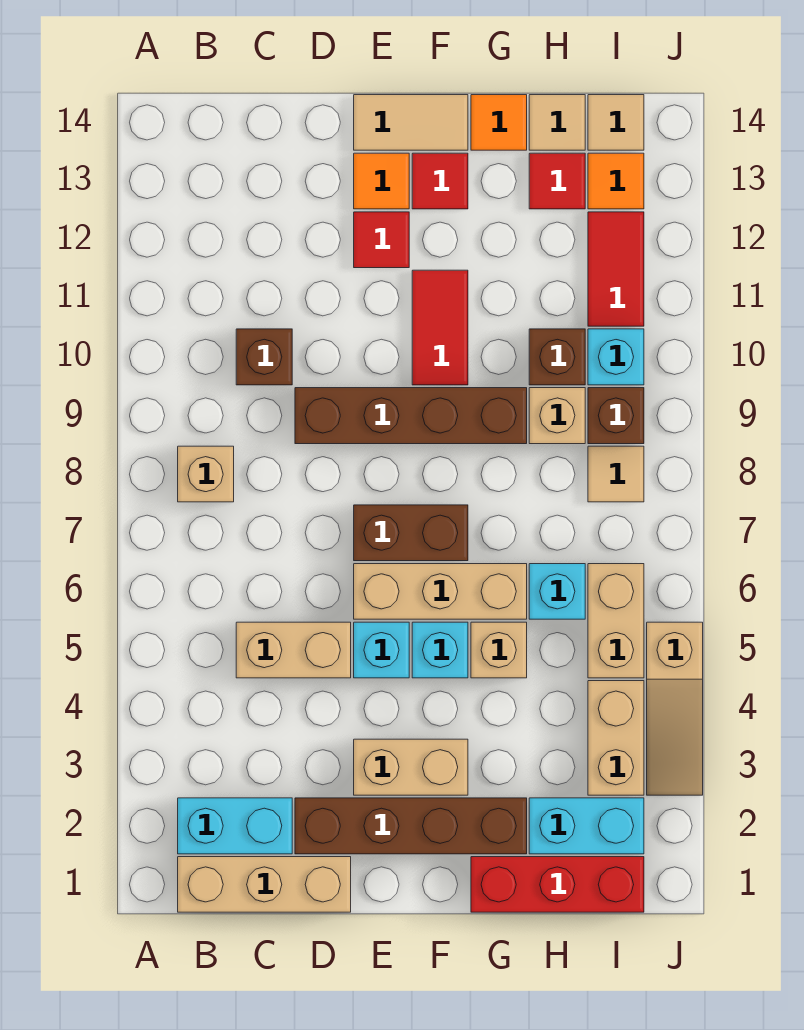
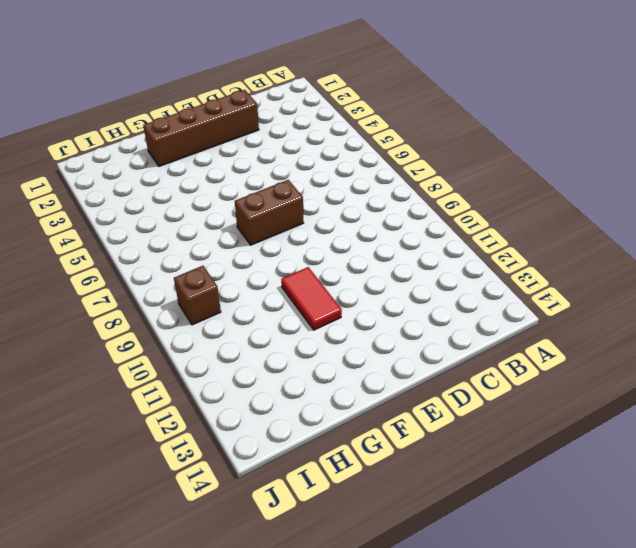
none -> tan 1x3 brick [178,857,351,912]
none -> cyan 1x2 brick [178,798,292,854]
none -> tan 1x1 brick [178,446,234,502]
none -> tan 1x2 brick [236,622,351,678]

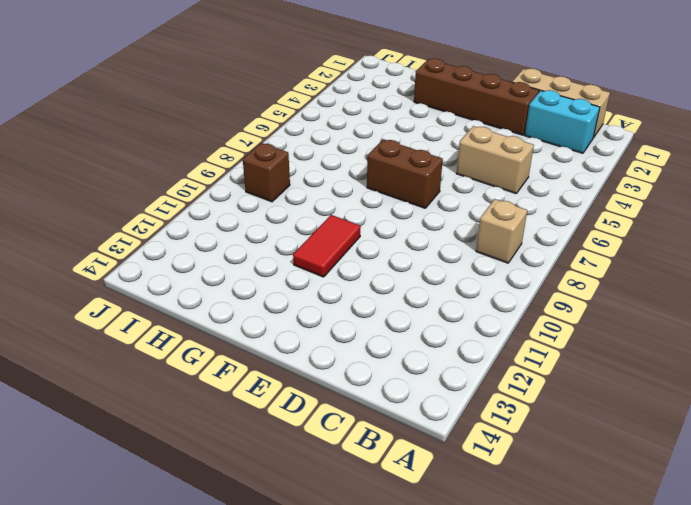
none -> brown 1x1 brick [236,329,292,385]
none -> brown 1x4 brick [295,388,527,444]
none -> tan 1x2 brick [354,739,468,795]
none -> cyan 1x1 brick [354,622,409,678]

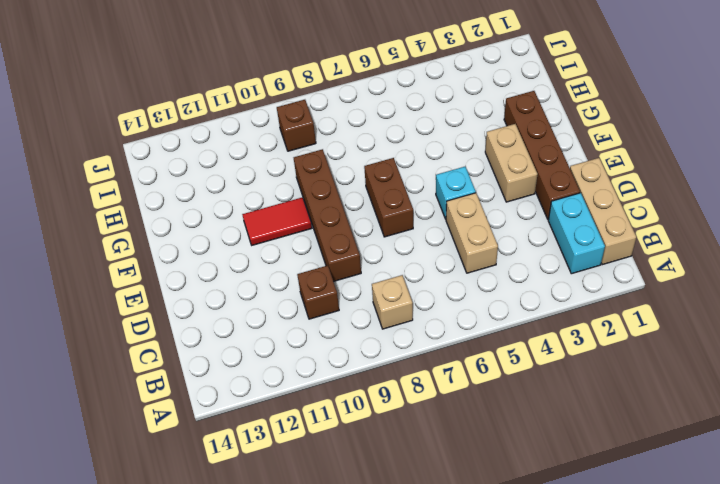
none -> tan 1x3 brick [354,564,527,619]
none -> red 1x1 tile [354,212,409,268]
none -> orange 1x1 tile [354,153,409,209]
none -> tan 1x2 tile [354,95,468,150]

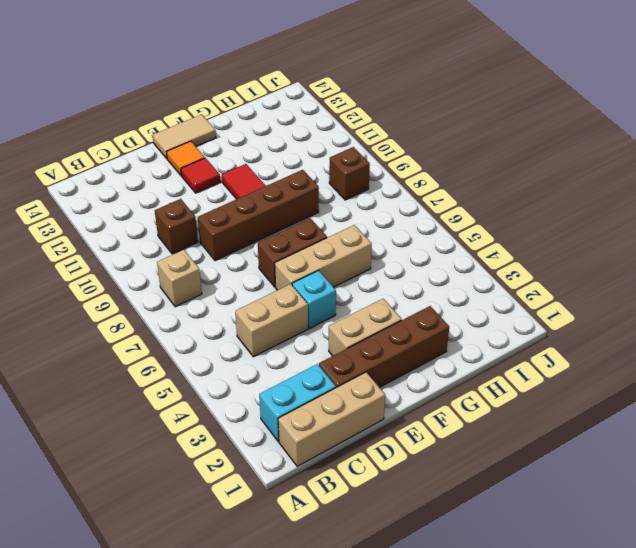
none -> cyan 1x1 brick [412,622,468,678]
none -> red 1x1 tile [412,153,468,209]
none -> red 1x3 brick [471,857,644,912]
none -> tan 1x1 brick [471,622,527,678]

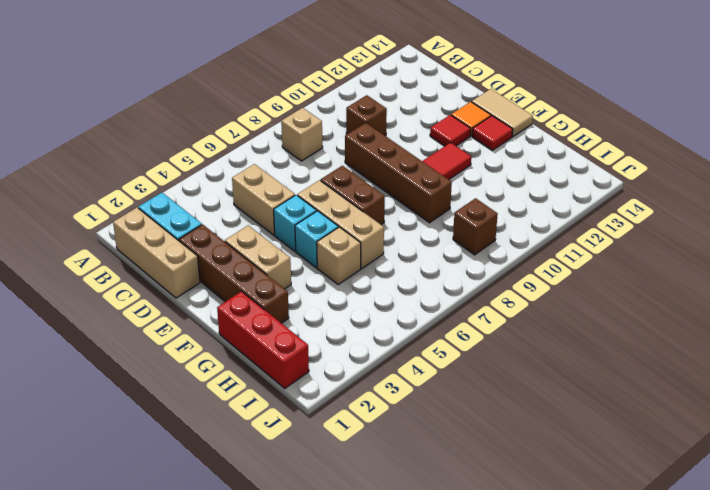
none -> orange 1x1 tile [471,95,527,150]
none -> cyan 1x2 brick [529,798,644,854]
none -> cyan 1x1 brick [529,564,585,619]
none -> tan 1x1 brick [529,388,585,444]

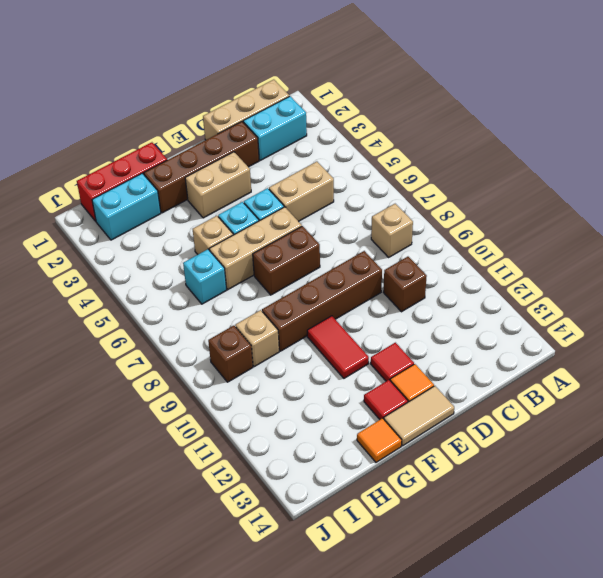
none -> brown 1x1 brick [529,329,585,385]
none -> red 1x1 tile [529,153,585,209]
none -> tan 1x1 tile [529,95,585,150]
none -> tan 1x2 brick [588,681,644,795]

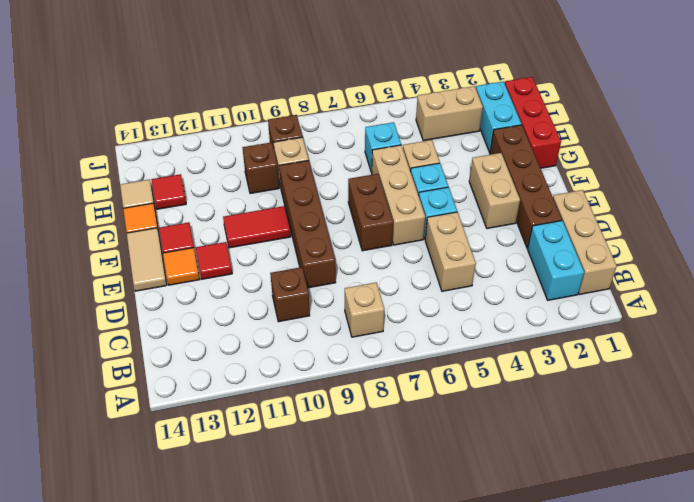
none -> tan 1x2 brick [588,564,644,678]
none -> tan 1x1 tile [588,446,644,502]
none -> cyan 1x1 brick [588,329,644,385]
none -> red 1x2 tile [588,212,644,326]

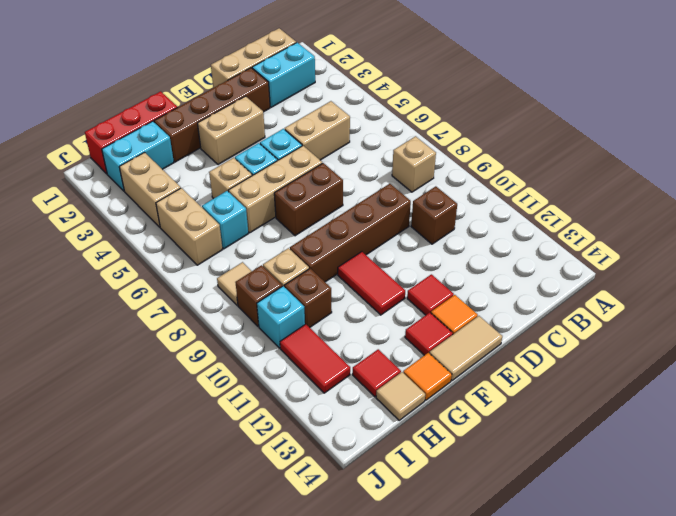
none -> orange 1x1 tile [588,153,644,209]
none -> tan 1x1 tile [588,95,644,150]
none -> tan 1x3 slope [647,622,703,795]

